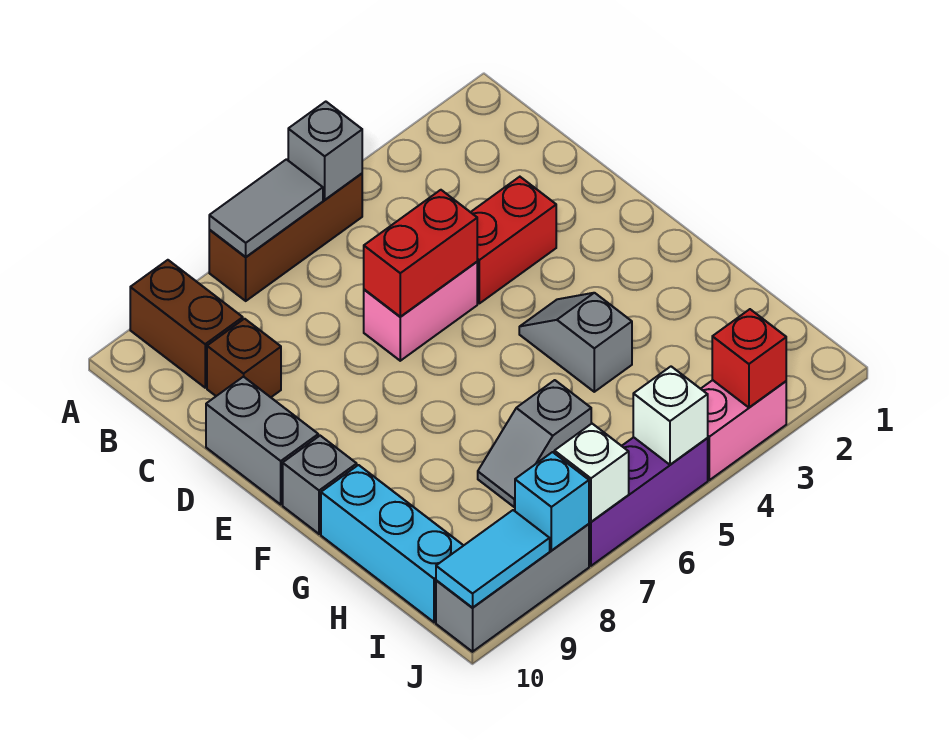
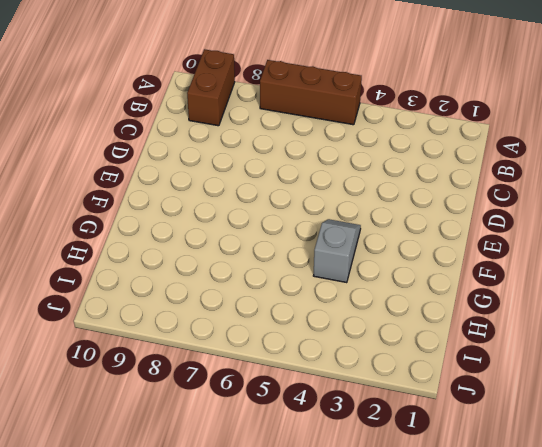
none -> brown 1x1 brick [207,319,281,397]
none -> red 1x2 brick [471,177,556,303]
none -> pink 1x2 brick [364,262,477,361]

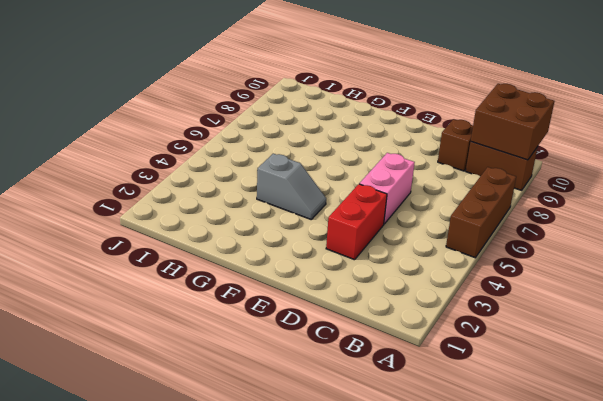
brown 2x2 brick [471,84,555,160] -> none
none -> grey 1x2 brick [206,377,318,504]
none -> grey 1x1 brick [283,436,357,534]
none -> cyan 1x3 brick [321,465,464,622]

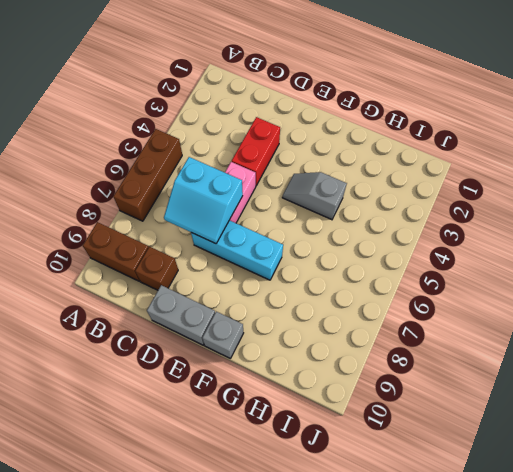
cyan 2x2 slope [164,157,243,244] -> red 1x2 brick [364,190,477,317]
cyan 1x3 brick [191,220,283,280] -> cyan 1x3 brick moved to [321,465,464,622]
none -> grey 1x2 slope [478,380,591,507]
none -> pink 1x2 brick [701,380,786,480]
none -> purple 1x3 brick [589,437,708,566]

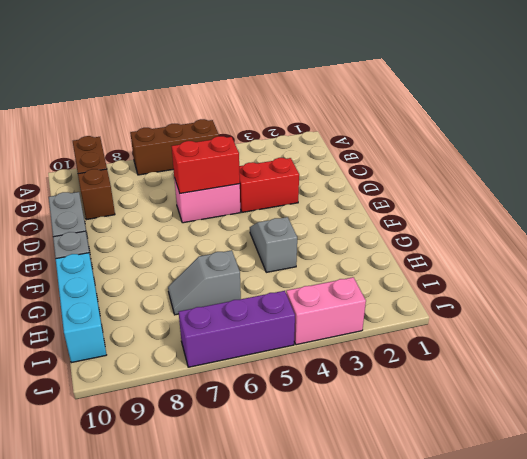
none -> grey 1x3 brick [436,524,589,652]
none -> grey 1x1 brick [288,102,362,200]
none -> grey 1x2 tile [209,159,323,257]

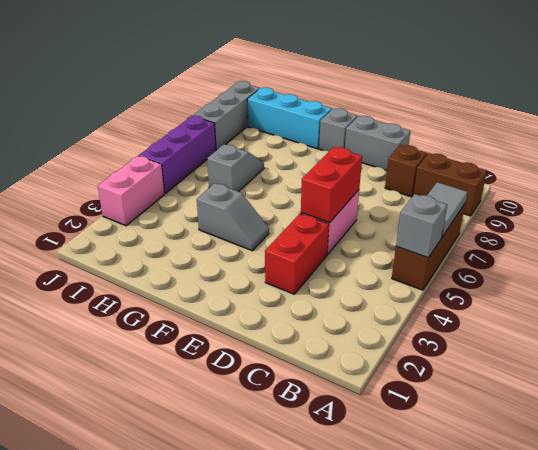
none -> red 1x1 brick [712,309,786,408]
none -> white 1x1 brick [633,367,708,465]
none -> white 1x1 brick [554,424,629,522]

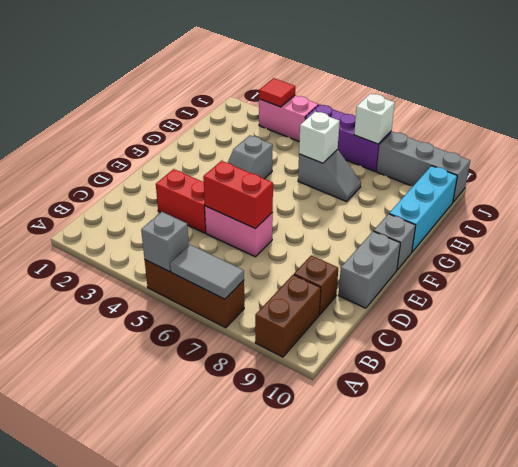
white 1x1 brick [299,111,340,163] -> white 1x1 brick moved to [633,367,708,465]
red 1x1 tile [259,78,295,107] -> red 1x1 brick [712,309,786,408]
none -> cyan 1x1 brick [515,452,589,550]
none -> cyan 1x2 tile [436,510,550,608]

